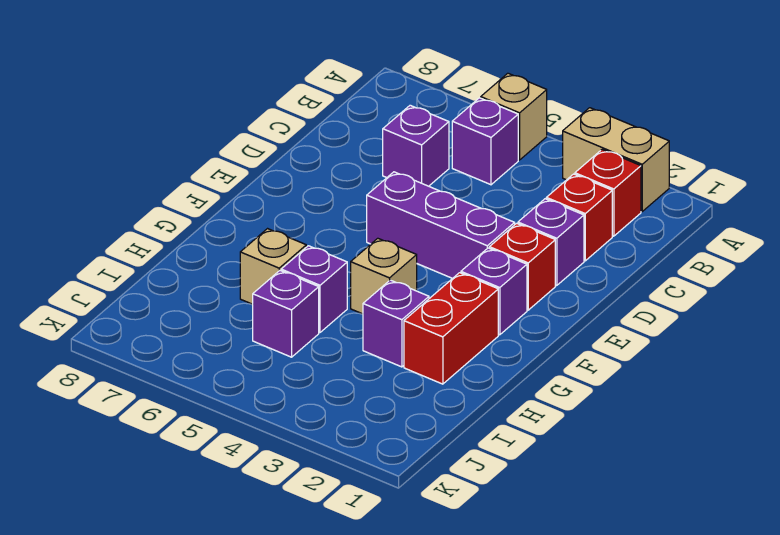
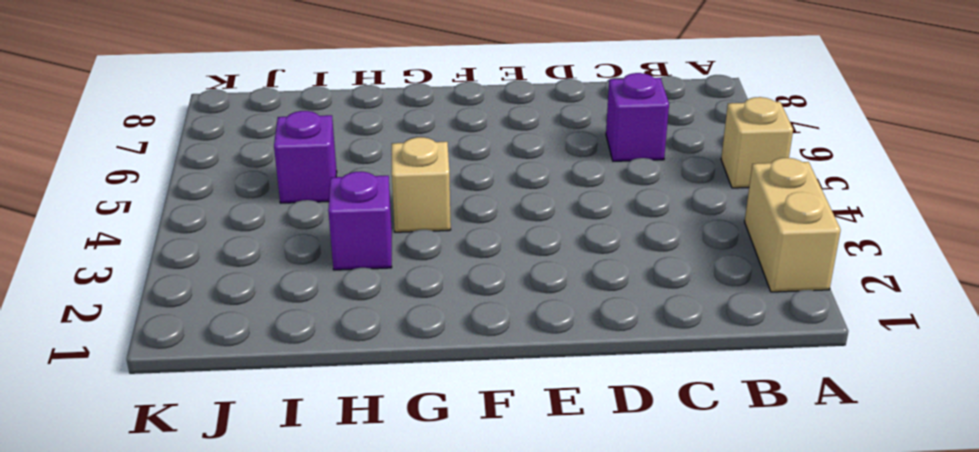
none -> red 1x1 brick [575,150,641,236]
none -> purple 1x1 brick [452,98,518,185]
none -> red 1x1 brick [546,174,612,261]

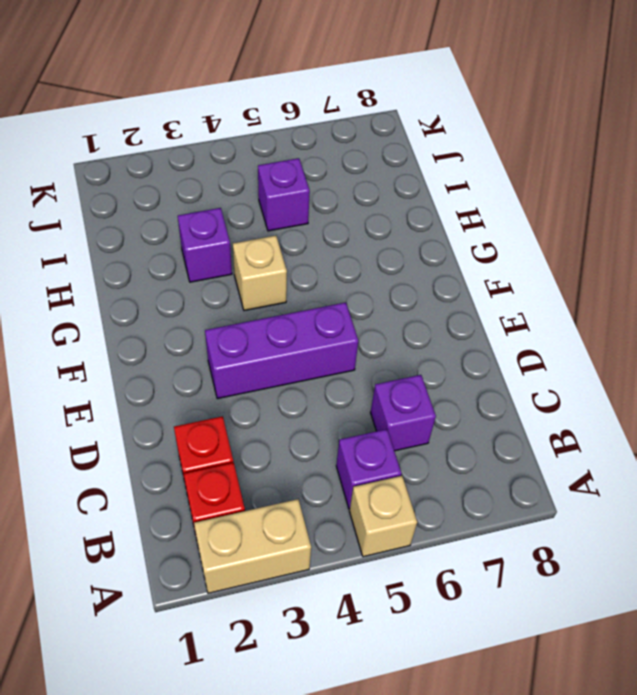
none -> purple 1x1 brick [518,199,584,286]
none -> red 1x1 brick [489,223,555,310]
none -> purple 1x1 brick [461,248,527,335]

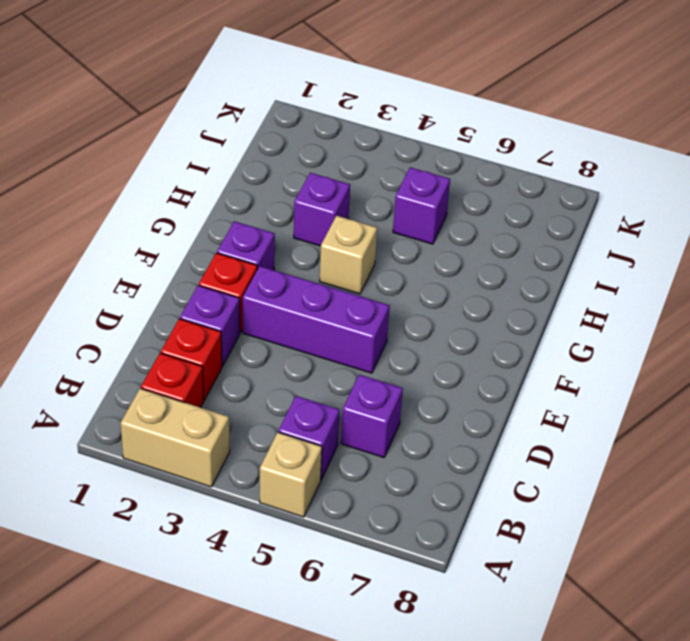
none -> red 1x2 brick [404,273,498,384]
none -> purple 1x1 brick [281,246,347,332]
none -> tan 1x1 brick [240,229,306,304]

